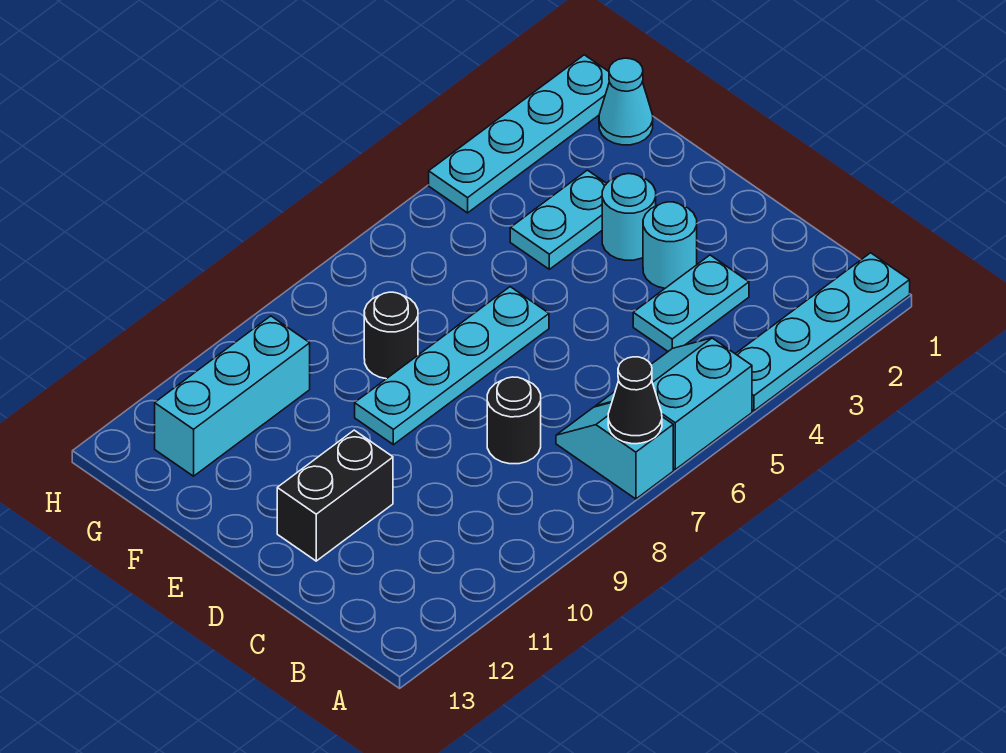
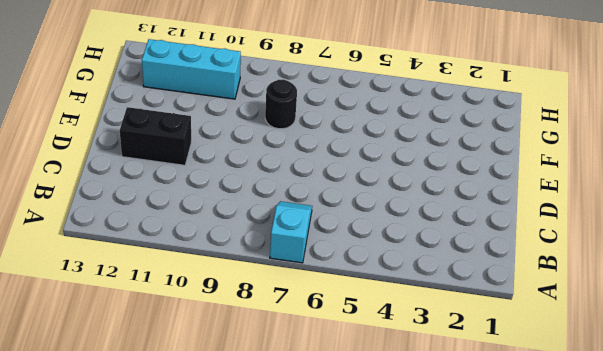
none -> cyan 1x4 plate [736,253,910,411]
none -> cyan 2x2 slope [595,338,752,469]
none -> cyan 1x2 plate [633,255,749,351]

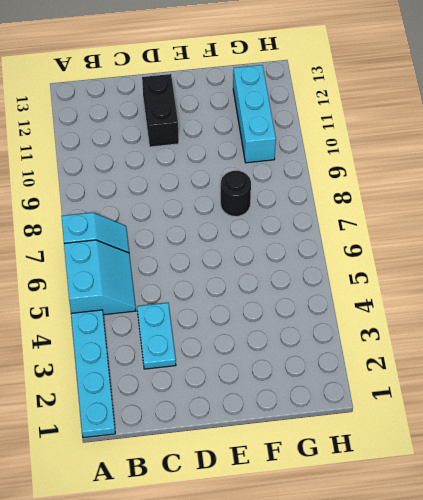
none -> black 1x1 round brick [487,377,541,464]
none -> cyan 1x1 round brick [643,202,697,288]
none -> cyan 1x1 round brick [602,174,656,260]

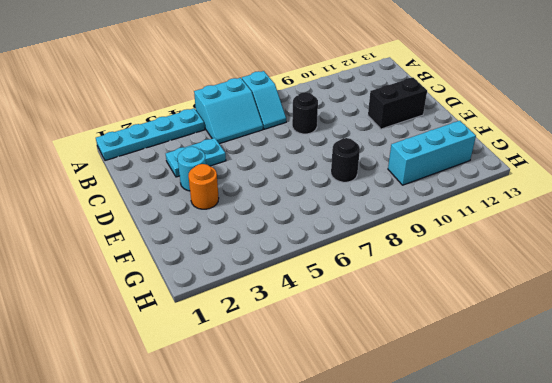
orange 1x1 round brick [189,164,219,209] -> cyan 1x1 round brick [602,174,656,260]
none -> cyan 1x4 plate [355,287,549,445]
none -> cyan 1x2 plate [510,170,607,269]
none -> cyan 1x1 cone [599,58,653,145]

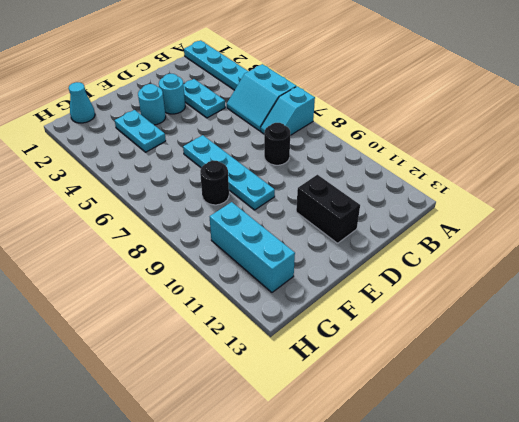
none -> cyan 1x4 plate [429,55,609,213]
none -> black 1x1 cone [608,357,662,444]

